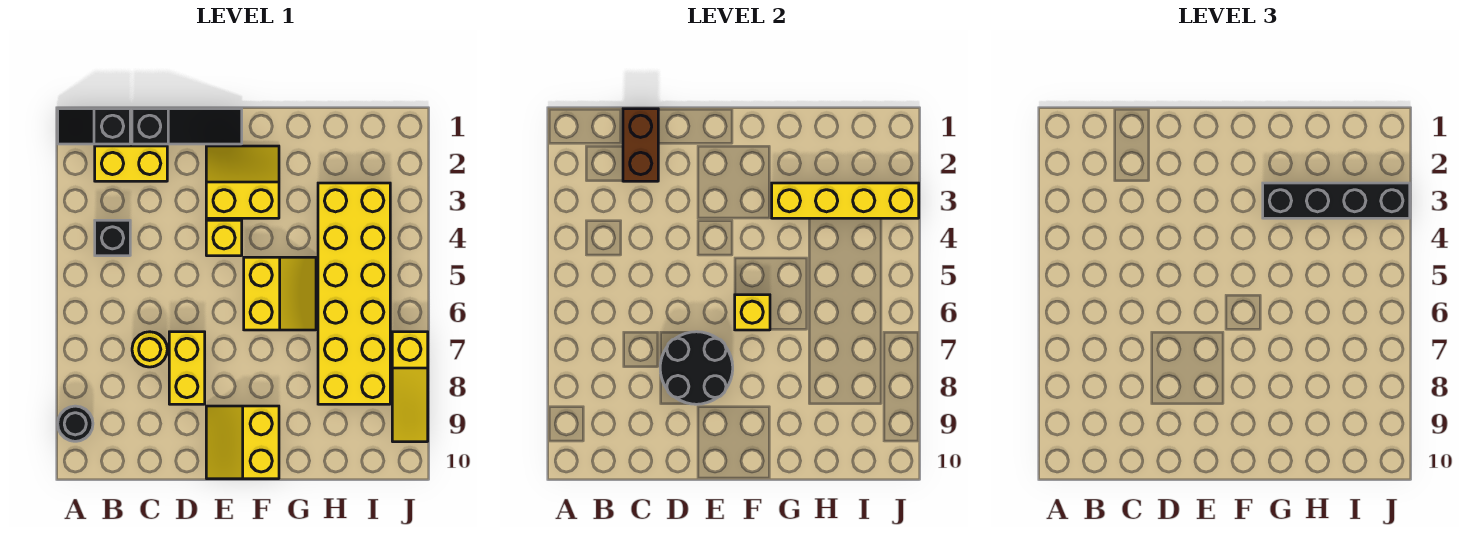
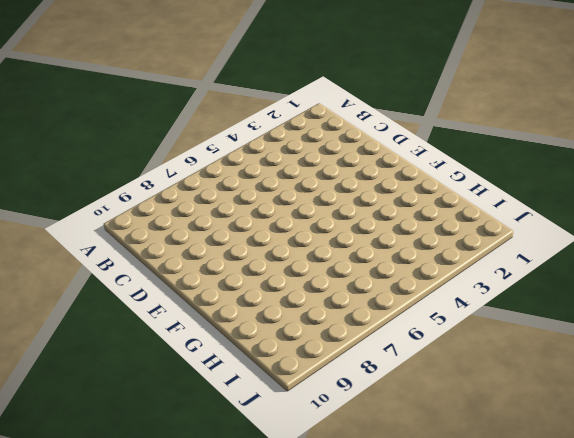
none -> black 1x2 slope [58,109,130,144]
none -> black 1x1 round brick [58,406,93,441]
none -> yellow 1x2 brick [95,146,167,181]

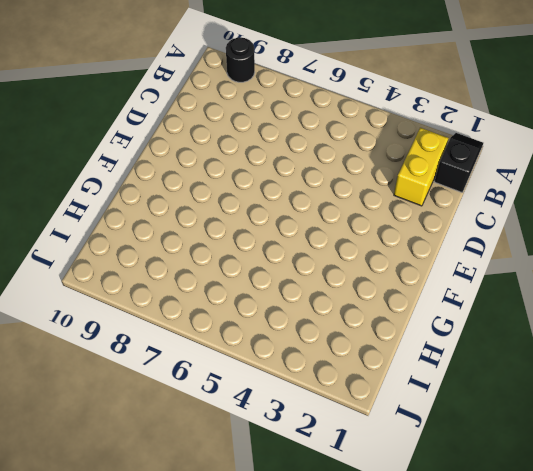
none -> black 1x1 brick [95,220,130,256]
none -> black 1x3 slope [132,109,242,144]
none -> yellow 1x1 round brick [132,332,167,367]

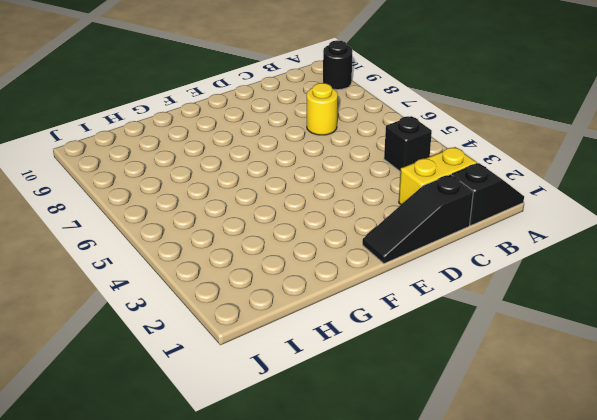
none -> yellow 1x2 brick [169,332,205,404]
none -> yellow 2x2 slope [206,146,279,218]
none -> yellow 1x1 brick [206,220,242,256]

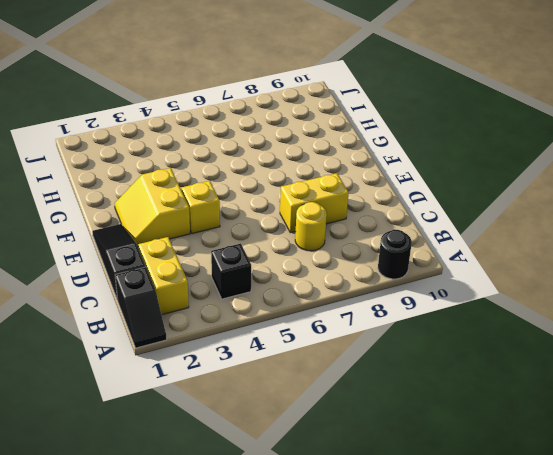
none -> yellow 2x2 slope [206,406,279,479]
none -> yellow 2x2 slope [244,257,316,330]
none -> yellow 2x6 brick [318,183,390,404]

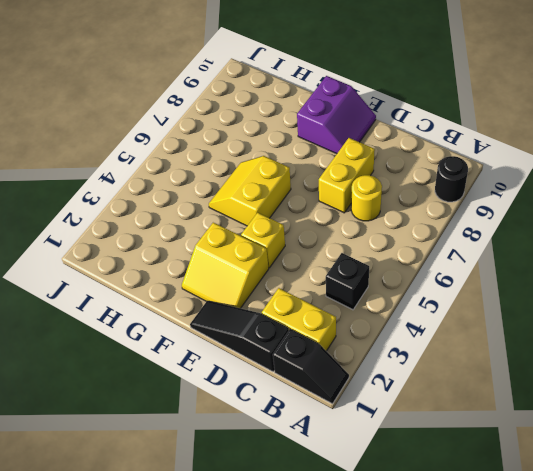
purple 2x2 slope [297,76,376,154] -> yellow 2x2 slope [206,406,279,479]
none -> yellow 2x6 brick [318,183,390,404]
none -> yellow 1x3 slope [392,332,428,442]
none -> brown 1x2 brick [623,109,658,181]

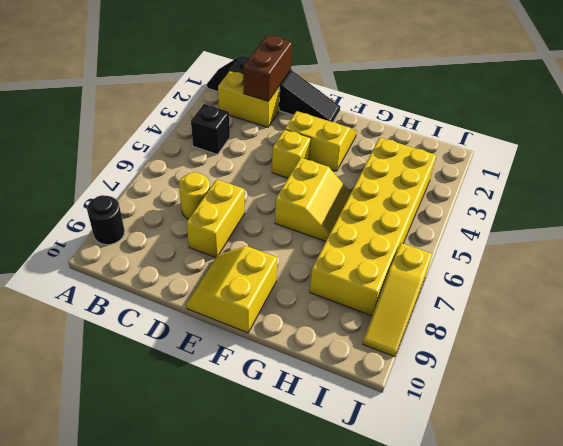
none -> black 2x2 round brick [660,332,733,404]
none -> yellow 1x1 brick [735,295,770,330]
none -> yellow 1x4 brick [772,183,919,218]

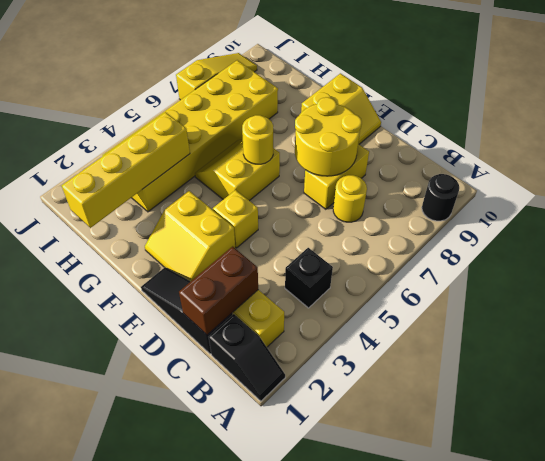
yellow 2x2 round brick [295,97,362,176] -> black 2x2 round brick [660,332,733,404]
yellow 1x1 round brick [242,115,273,164] -> yellow 1x1 brick [735,295,770,330]
yellow 1x4 brick [61,112,190,228] -> yellow 1x4 brick turned to [772,183,919,218]
none -> black 1x4 brick [1263,183,1410,218]

